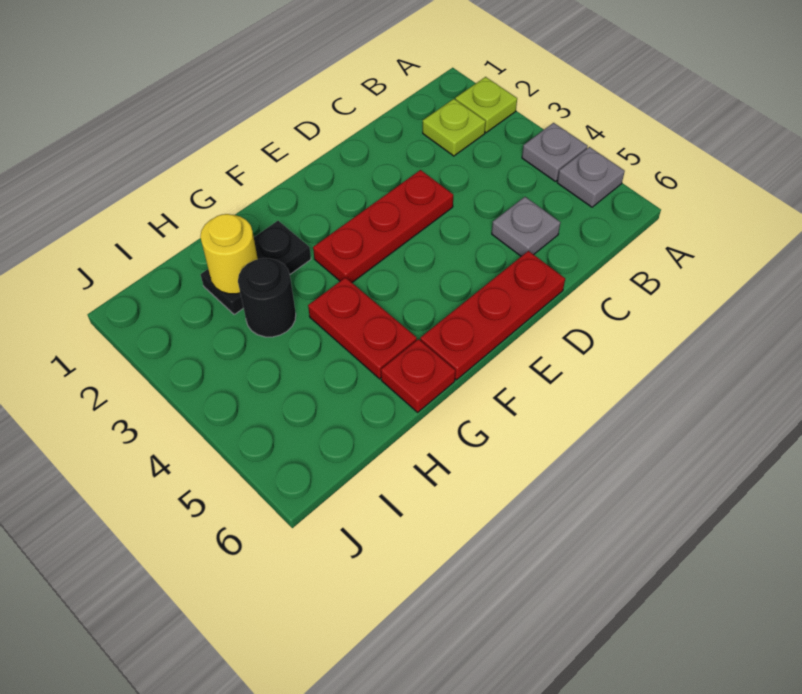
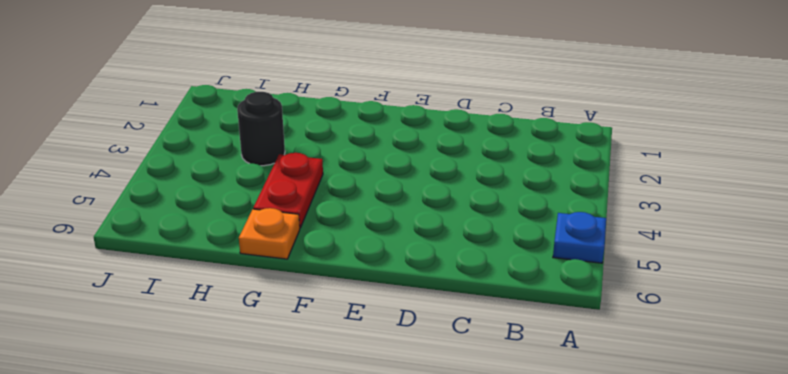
blue 1x1 plate [553,212,606,263] -> grey 1x1 plate [557,147,625,207]
orange 1x1 plate [239,208,300,259] -> red 1x1 plate [381,339,456,412]
none -> lime 1x1 plate [455,77,517,133]
none -> grey 1x1 plate [522,123,588,181]
none -> lime 1x1 plate [423,99,486,156]

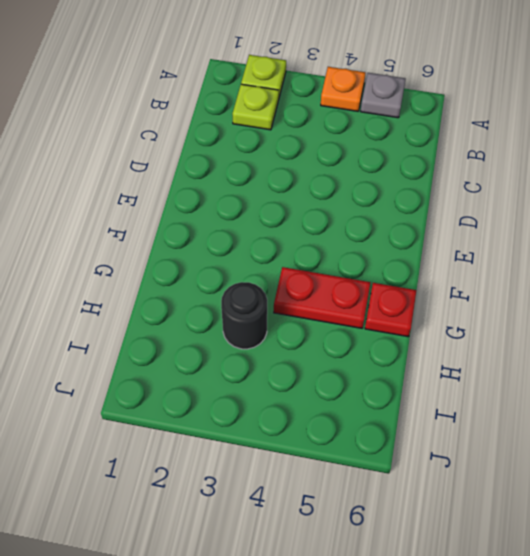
orange 1x1 plate [321,67,365,111] -> grey 1x1 plate [522,123,588,181]
none -> grey 1x1 plate [492,197,560,256]
none -> red 1x3 plate [313,170,453,282]
none -> red 1x3 plate [420,251,565,380]

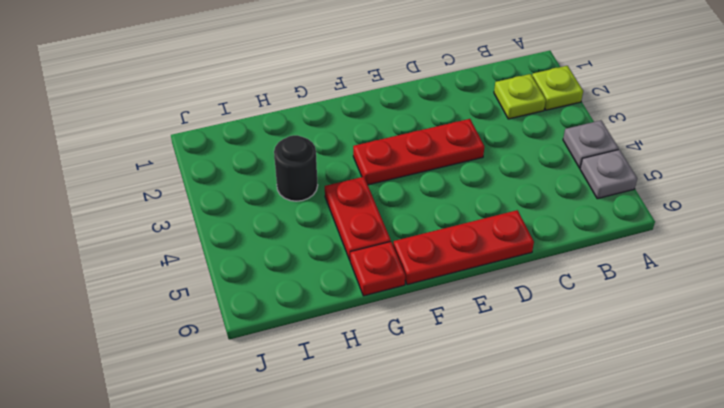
none -> grey 1x1 plate [492,197,560,256]
none -> black 1x2 plate [201,221,311,315]
none -> yellow 1x1 round brick [200,214,258,294]

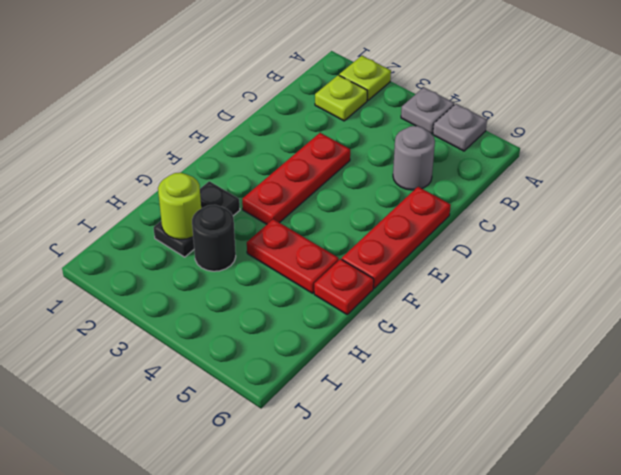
grey 1x1 round brick [393,126,435,190] -> grey 1x1 plate [492,197,560,256]
lime 1x1 round brick [158,173,201,239] -> yellow 1x1 round brick [200,214,258,294]

